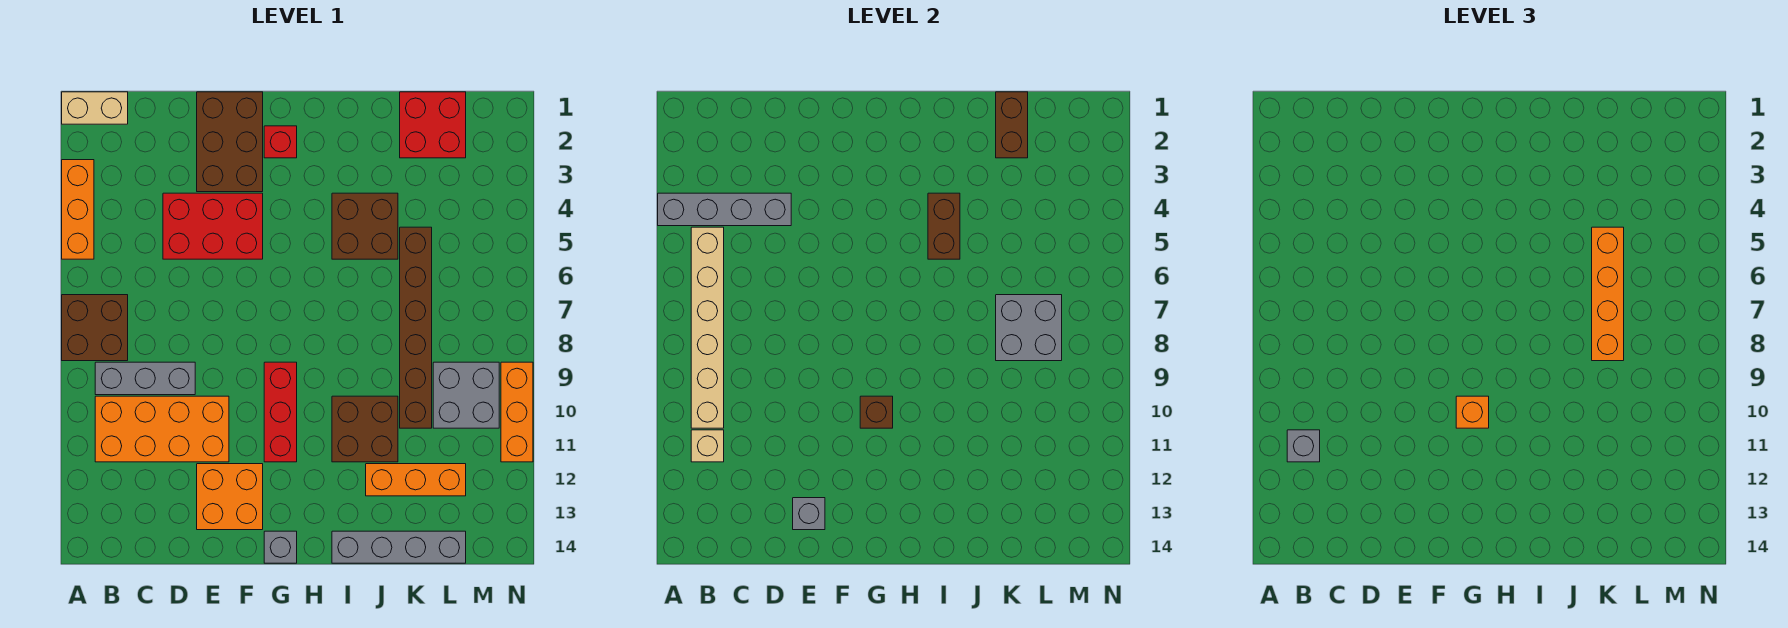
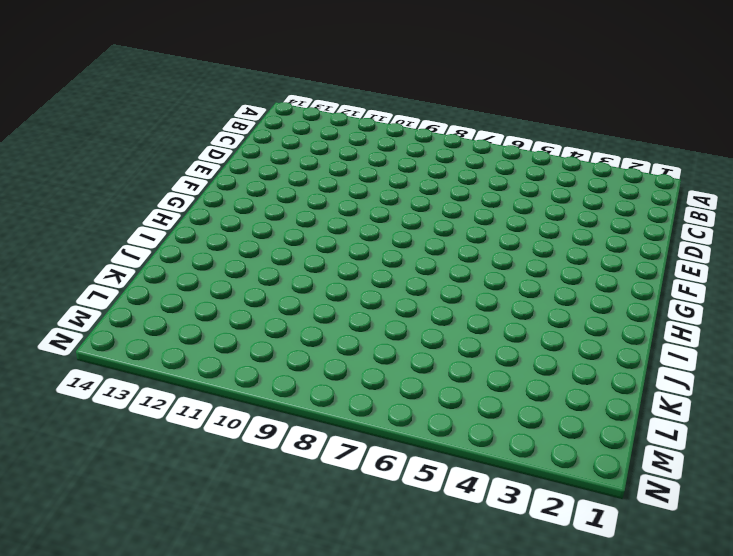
none -> tan 1x2 brick [62,92,128,124]
none -> orange 1x3 brick [62,160,94,259]
none -> brown 2x2 brick [62,295,128,361]
none -> grey 1x3 brick [95,362,195,395]

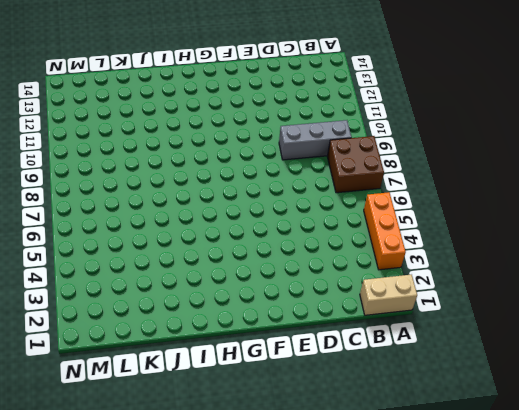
none -> orange 2x4 brick [95,396,229,462]
none -> red 2x3 brick [163,193,263,259]
none -> brown 2x3 brick [197,92,263,192]
none -> orange 2x2 brick [197,464,263,530]

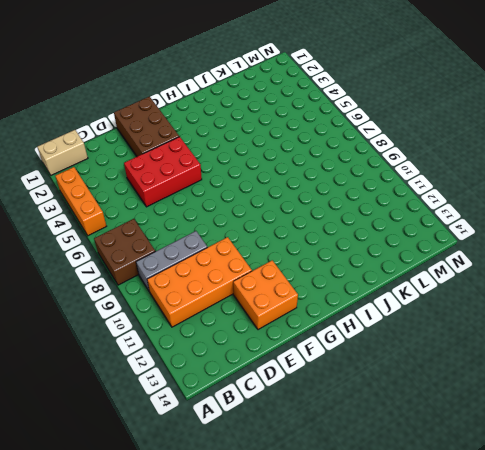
none -> red 1x1 brick [264,126,297,158]
none -> red 1x3 brick [264,362,297,462]
none -> grey 1x1 brick [264,531,297,563]
none -> brown 2x2 brick [332,193,398,259]

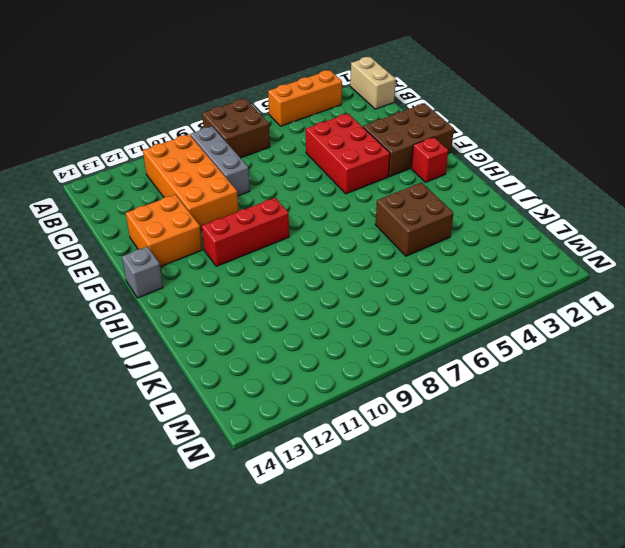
none -> brown 2x2 brick [332,396,398,462]
none -> grey 1x4 brick [332,531,466,563]
none -> orange 1x3 brick [366,464,466,496]
none -> red 2x2 brick [400,92,466,158]

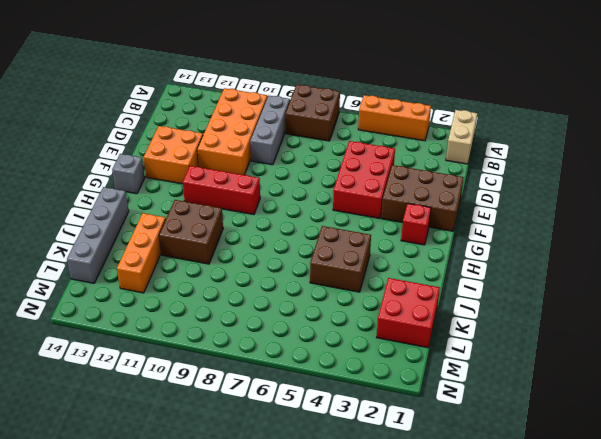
none -> brown 1x6 brick [400,227,432,428]
none -> grey 2x2 brick [433,362,499,428]
none -> orange 1x3 brick [501,362,533,462]
none -> grey 1x4 brick [658,193,791,226]

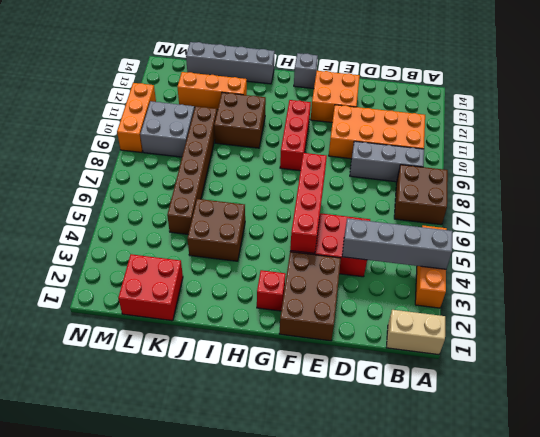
red 1x4 brick [290,153,327,254] -> none
none -> tan 1x6 brick [691,227,724,428]
none -> tan 1x1 brick [691,430,724,462]
none -> grey 1x1 brick [793,498,825,530]
none -> brown 1x1 brick [860,396,893,428]

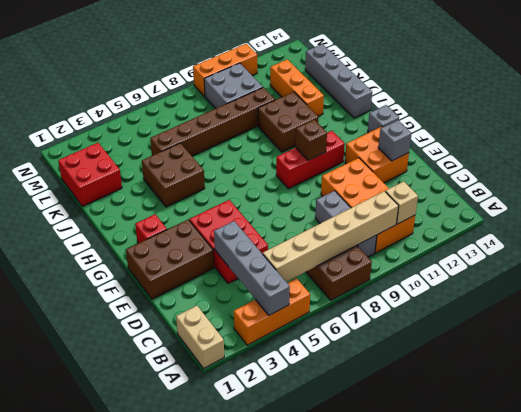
none -> brown 1x2 brick [928,193,960,259]
none -> brown 1x2 brick [996,92,1028,158]
none -> grey 2x2 brick [996,295,1062,361]
none -> grey 1x1 brick [1287,430,1320,462]

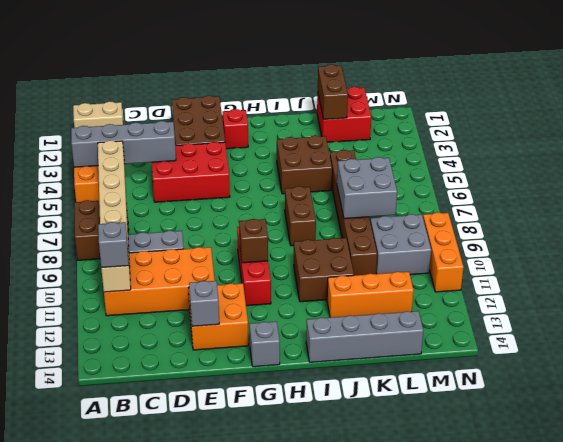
brown 1x2 brick [285,186,316,246] -> brown 1x2 brick moved to [928,193,960,259]
none -> orange 1x1 brick [1456,396,1489,428]
none -> orange 1x4 brick [1592,227,1624,361]

